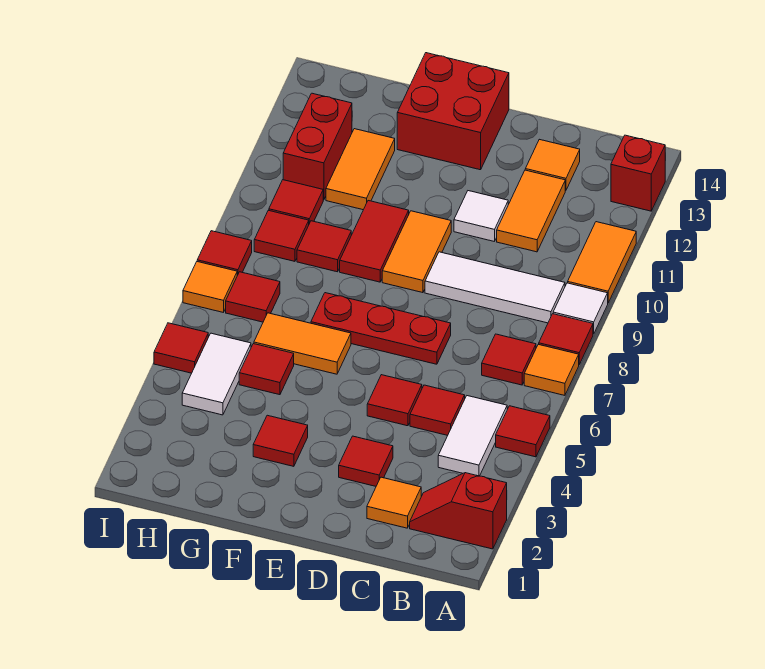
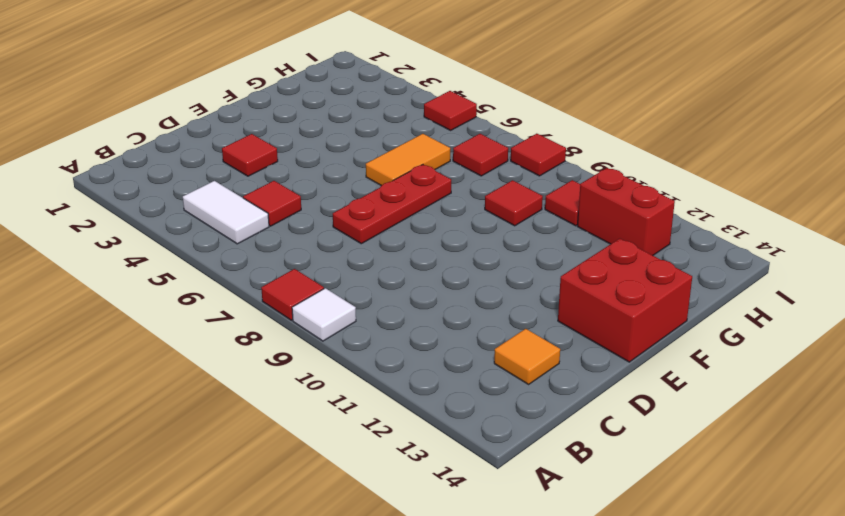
none -> red 1x2 slope [410,473,507,549]
none -> red 1x1 tile [496,406,550,457]
none -> orange 1x1 tile [524,344,579,395]
none -> orange 1x2 tile [568,222,636,303]

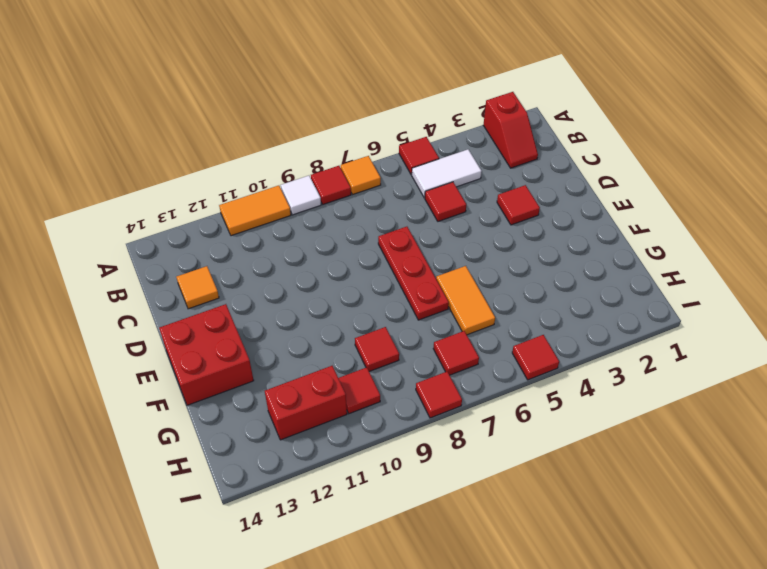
none -> red 1x1 brick [611,135,665,211]
none -> red 1x1 tile [482,334,536,385]
none -> white 1x3 tile [425,252,565,323]
none -> orange 1x1 tile [367,477,421,528]

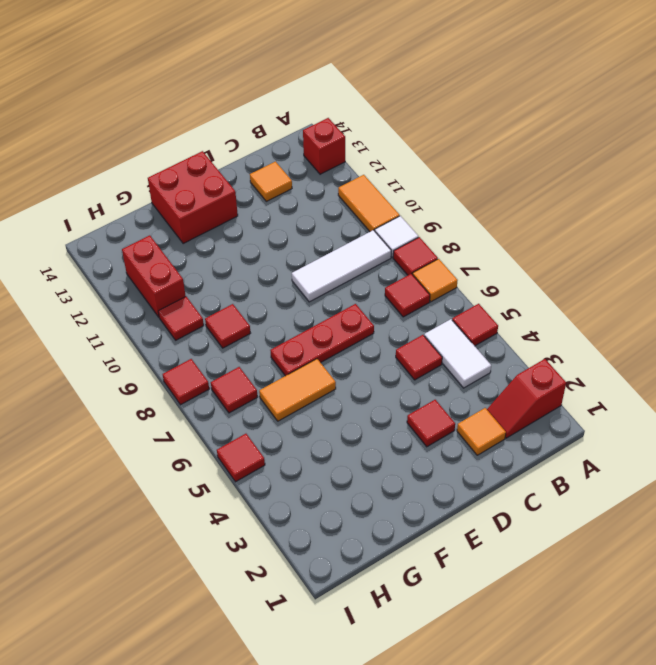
none -> orange 1x2 tile [497,170,565,252]
none -> red 1x1 tile [367,375,422,426]
none -> white 1x1 tile [454,191,508,241]
none -> orange 1x2 tile [382,211,451,293]

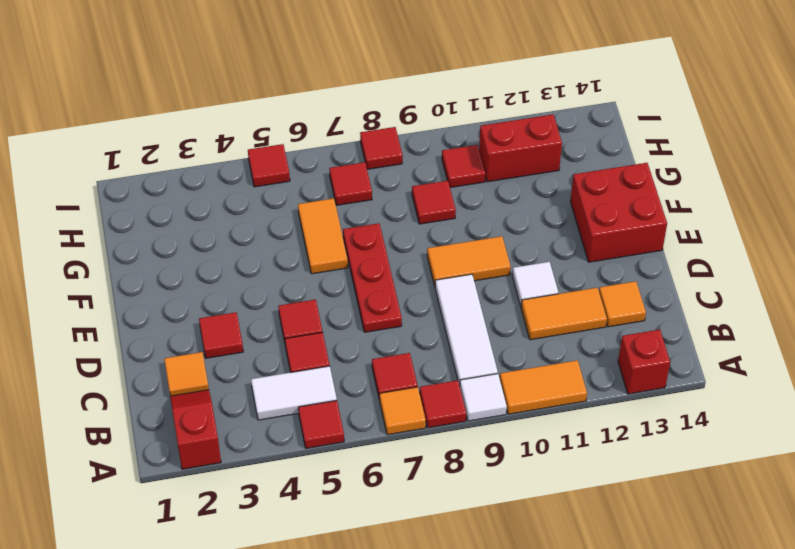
none -> red 1x1 tile [253,415,308,466]
none -> red 1x2 tile [340,201,409,282]
none -> red 1x1 tile [239,344,294,395]
none -> orange 1x2 tile [326,129,395,210]

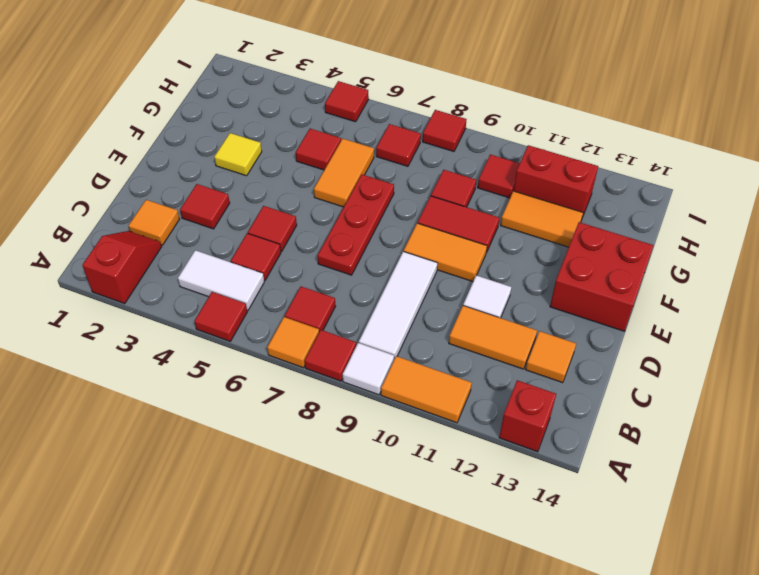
yellow 1x1 tile [214,133,262,176] -> red 1x1 tile [253,415,308,466]
none -> white 1x2 tile [182,333,251,415]
none -> red 1x1 tile [254,210,309,261]
none -> orange 1x1 tile [183,262,237,312]

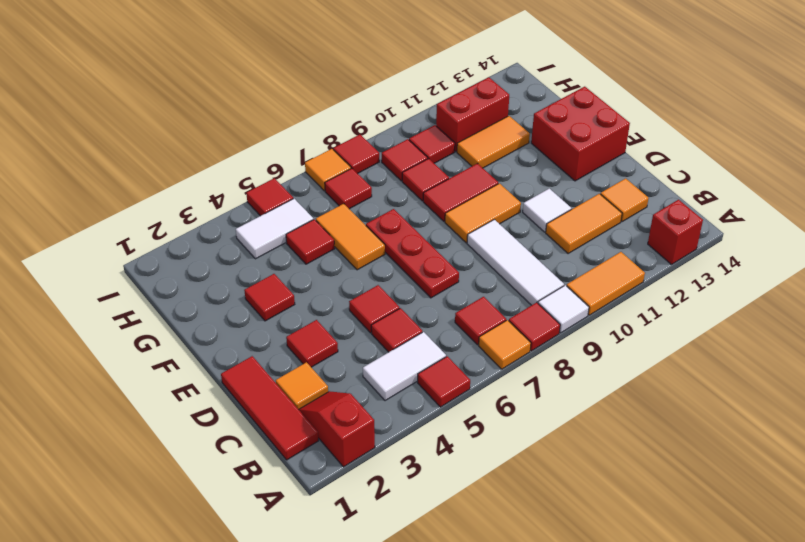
red 1x3 tile [221,356,318,460] -> none

